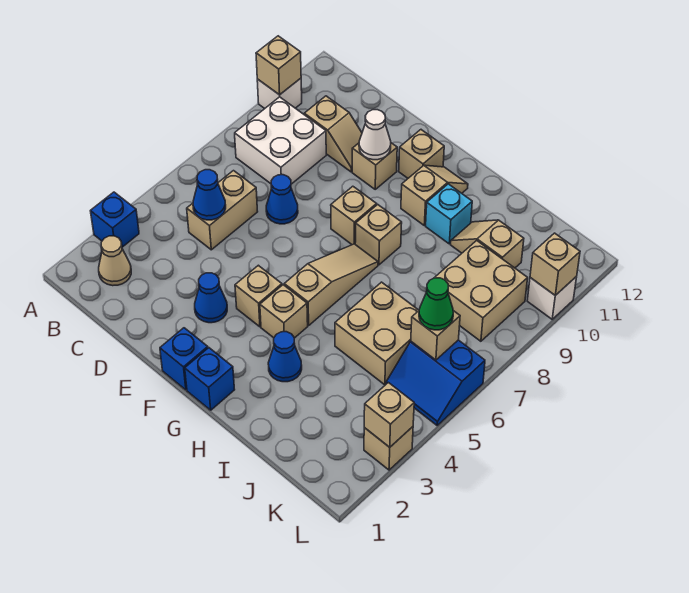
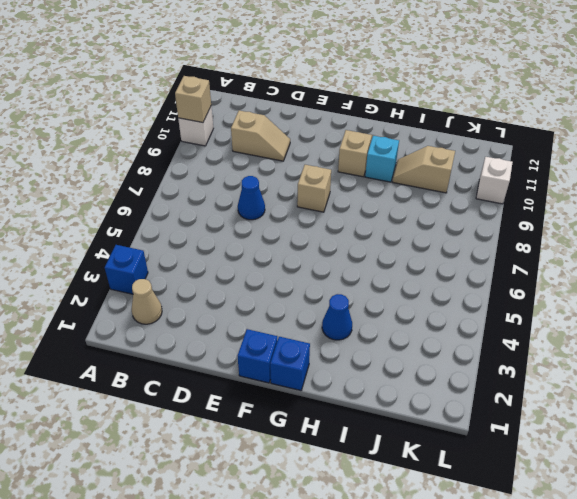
none -> white 2x2 brick [235,97,326,184]
none -> tan 1x2 brick [187,171,258,250]
none -> blue 1x1 cone [195,273,227,323]
none -> tan 1x1 brick [352,143,397,189]

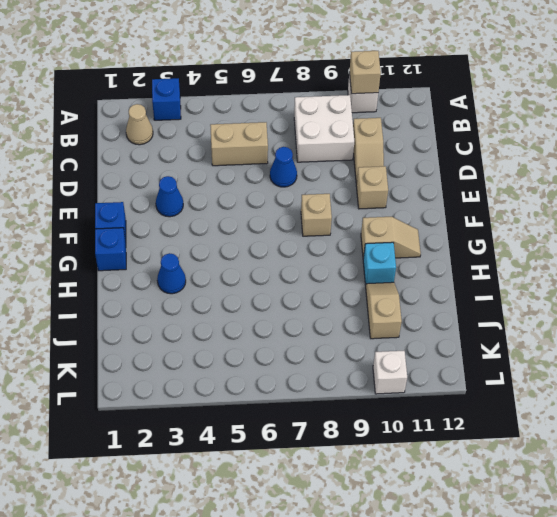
none -> tan 1x1 brick [235,265,282,327]
none -> tan 1x1 brick [399,130,444,178]
none -> tan 1x1 brick [260,285,308,338]
none -> tan 1x3 slope [284,244,378,325]

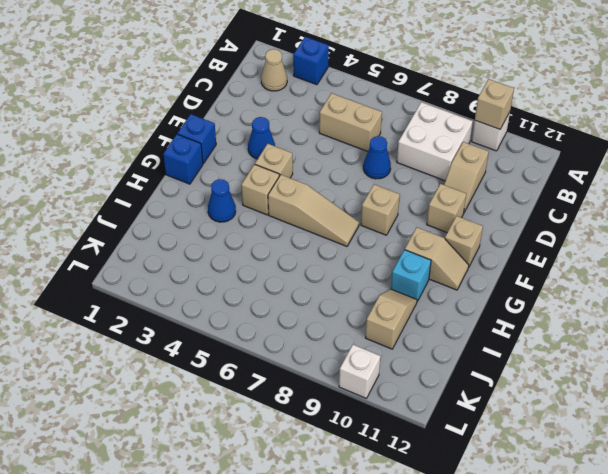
none -> tan 1x1 brick [355,205,402,265]
none -> tan 2x2 brick [335,282,419,385]
none -> tan 2x2 brick [435,241,528,341]
none -> blue 2x2 slope [386,340,485,425]

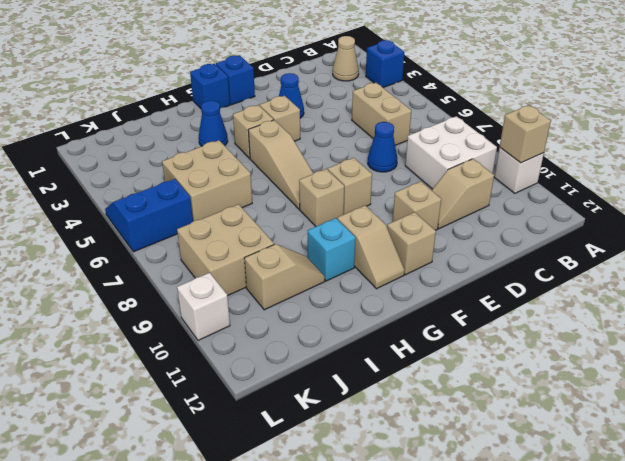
none -> tan 1x1 brick [364,427,413,470]
none -> blue 1x1 cone [193,170,226,220]
none -> white 1x1 cone [359,110,391,160]
none -> tan 1x1 brick [411,311,460,360]

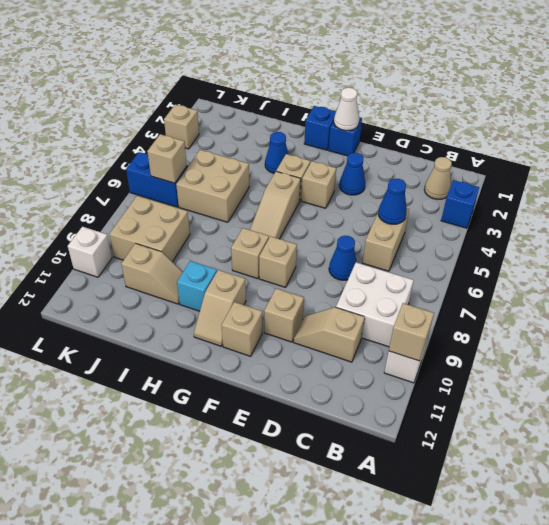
white 1x1 cone [334,88,359,131] -> white 1x1 cone moved to [359,110,391,160]
none -> tan 1x1 brick [364,383,414,447]
none -> tan 1x1 brick [530,233,580,296]
none -> green 1x1 cone [419,278,453,330]

